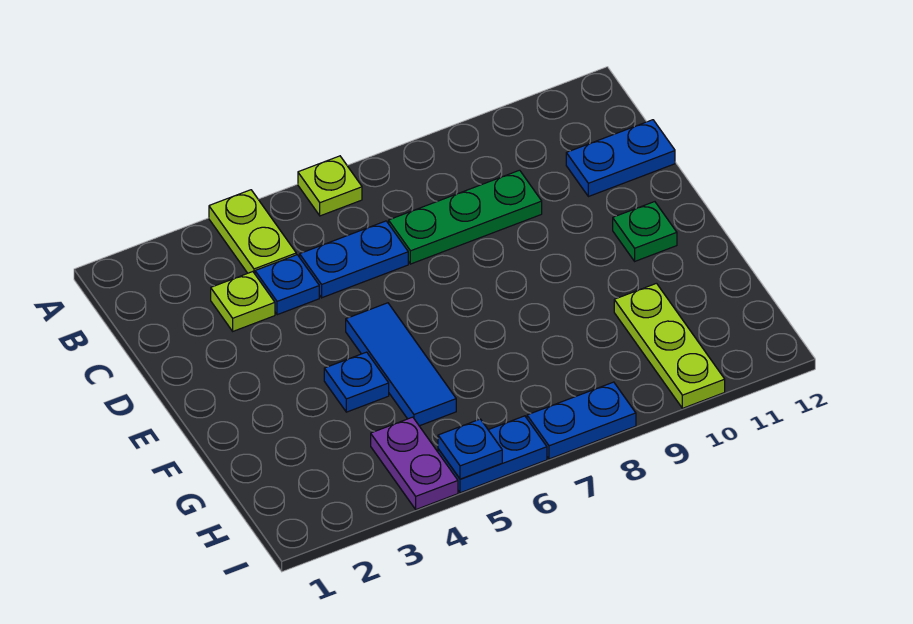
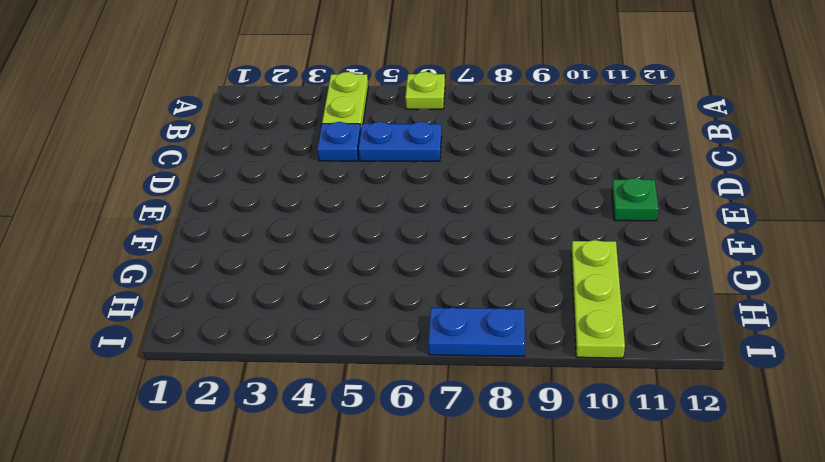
none -> lime 1x1 plate [211,272,275,331]
none -> green 1x3 plate [389,170,542,264]
none -> blue 1x2 plate [566,120,675,197]

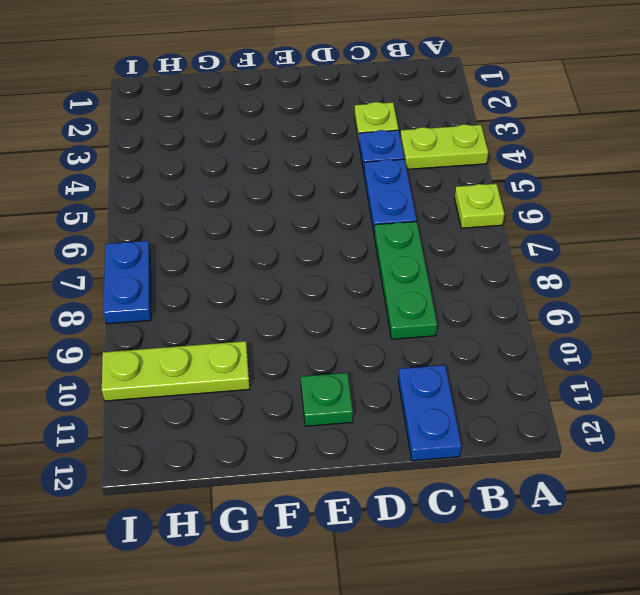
none -> blue 1x3 tile [346,303,456,426]
none -> blue 1x1 plate [324,352,389,412]
none -> purple 1x2 plate [371,417,458,509]

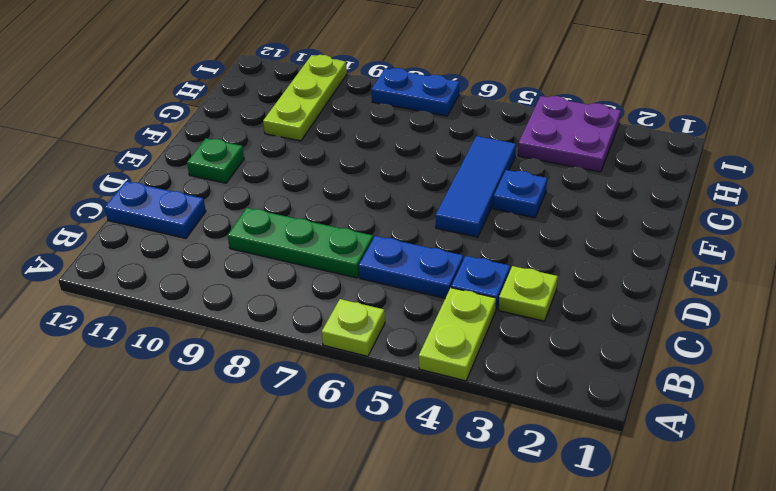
purple 2x2 plate [518,96,621,172] -> purple 1x2 plate [371,417,458,509]
none -> blue 1x2 plate [438,416,547,493]
none -> blue 1x1 plate [438,419,502,479]

